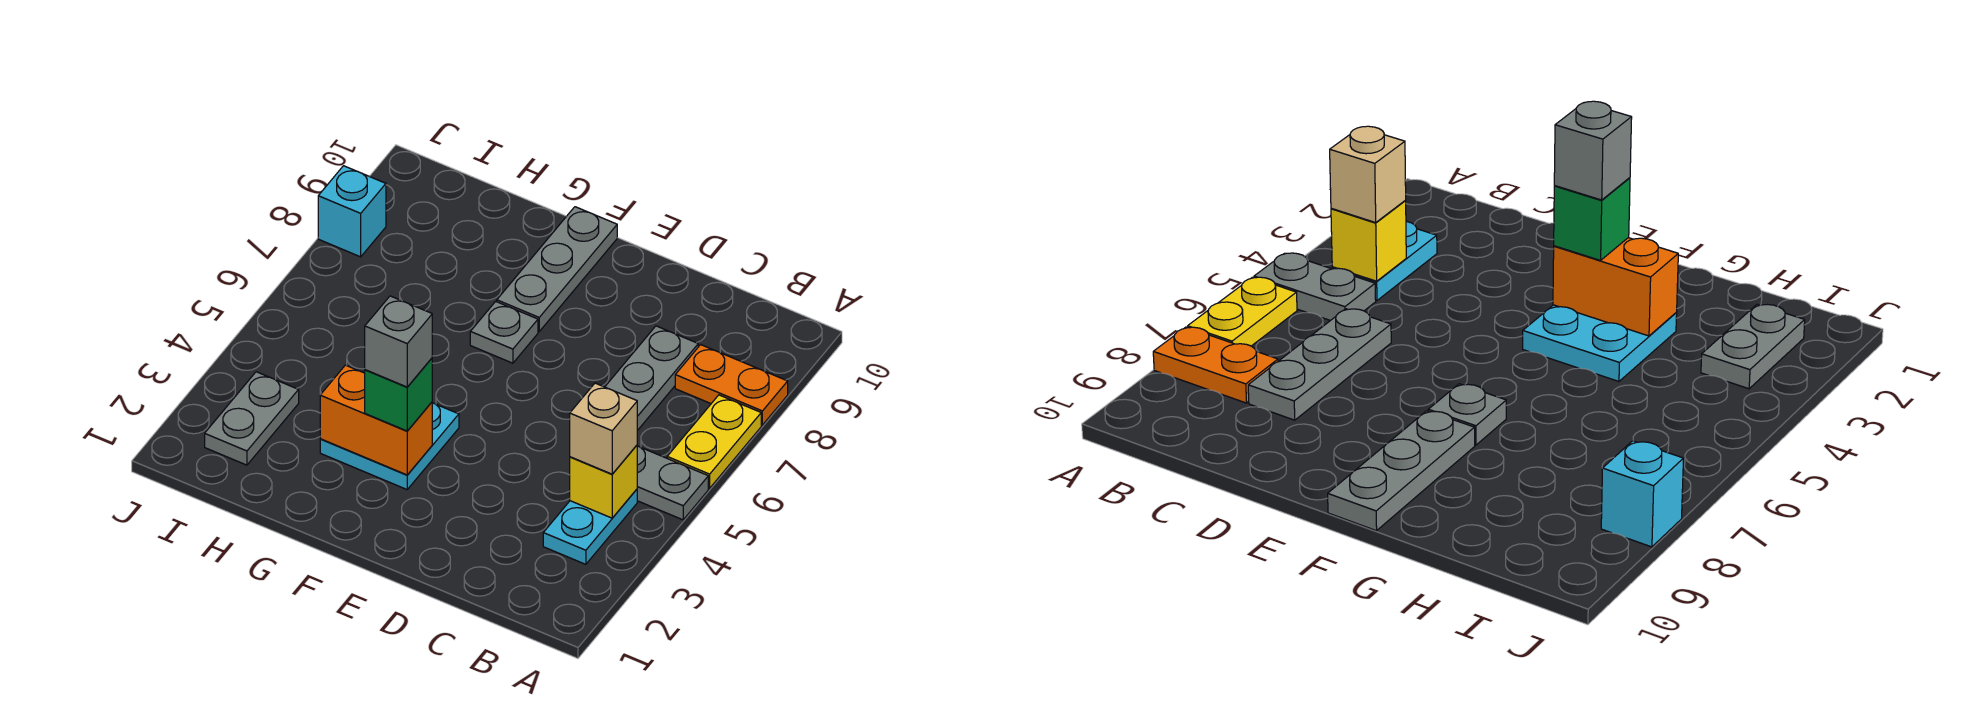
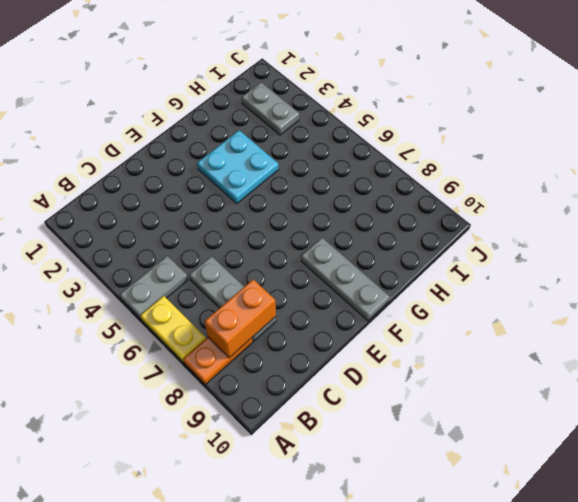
orange 1x2 brick [205,279,276,358] -> orange 1x2 brick moved to [320,365,432,475]
none -> cyan 1x2 plate [543,489,637,564]
none -> grey 1x1 plate [470,301,538,363]
none -> cyan 1x1 brick [318,166,386,257]

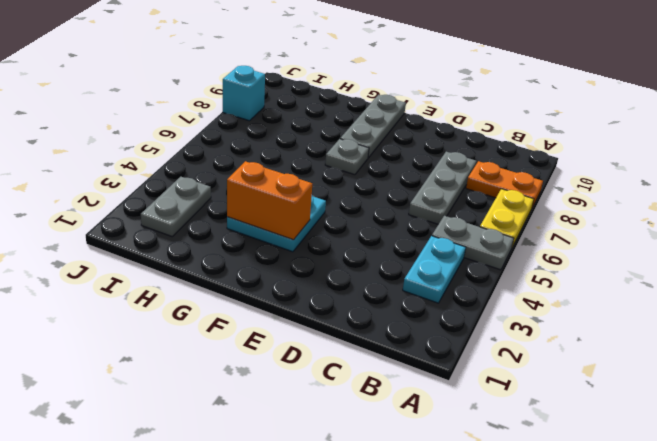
none -> yellow 1x1 brick [570,445,637,518]
none -> tan 1x1 brick [570,383,637,474]
none -> green 1x1 brick [365,358,432,431]

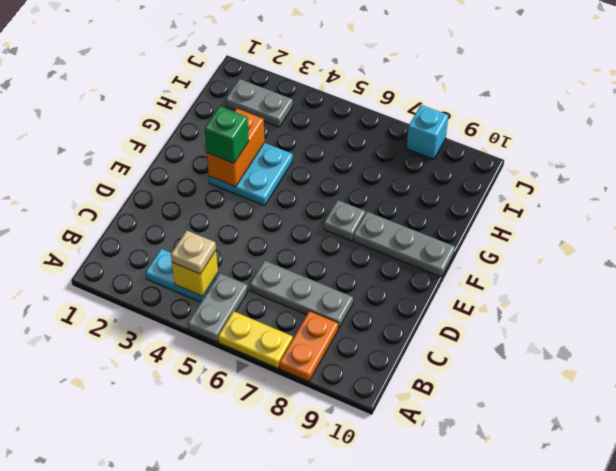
tan 1x1 plate [171,231,216,274] -> tan 1x1 brick [570,383,637,474]
none -> grey 1x1 brick [365,296,432,387]

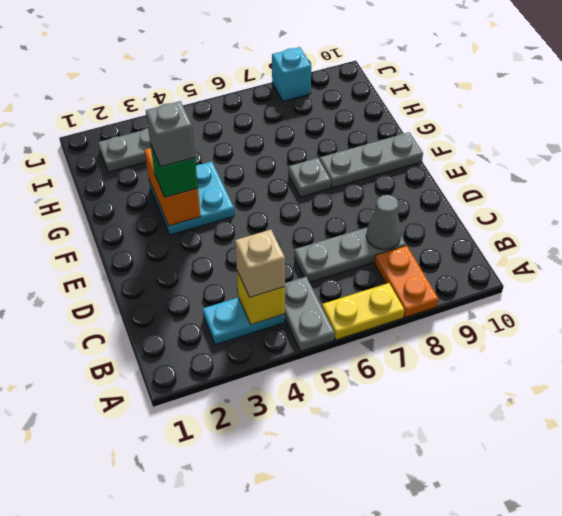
grey 1x1 cone [366,195,401,250] -> none

